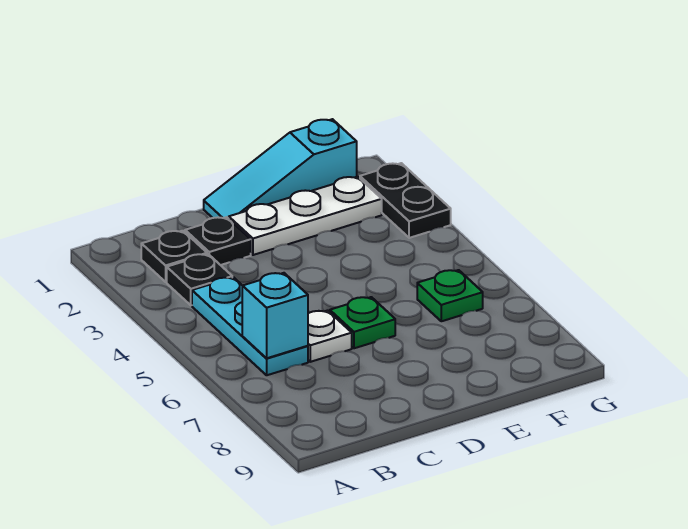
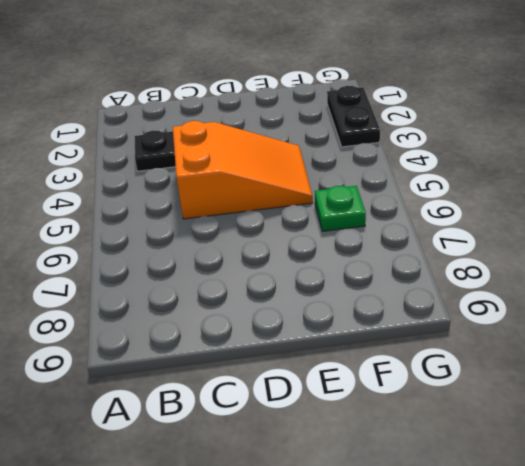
orange 2x3 slope [173,121,313,219] -> none
none -> black 1x1 plate [141,231,207,282]
none -> cyan 1x3 plate [192,277,308,375]

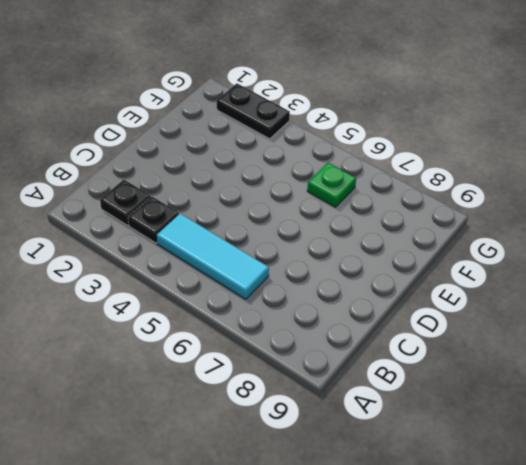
cyan 1x3 tile [157,214,269,299] -> cyan 1x3 plate [192,277,308,375]
none -> black 1x1 plate [185,217,251,265]
none -> white 1x1 plate [308,310,352,362]

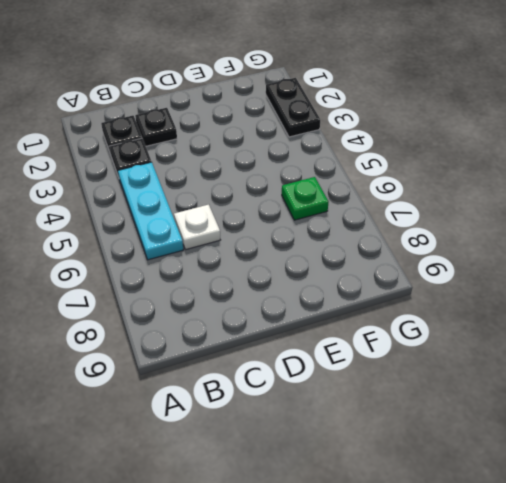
none -> cyan 1x3 slope [204,119,357,219]
none -> white 1x3 plate [229,177,382,255]

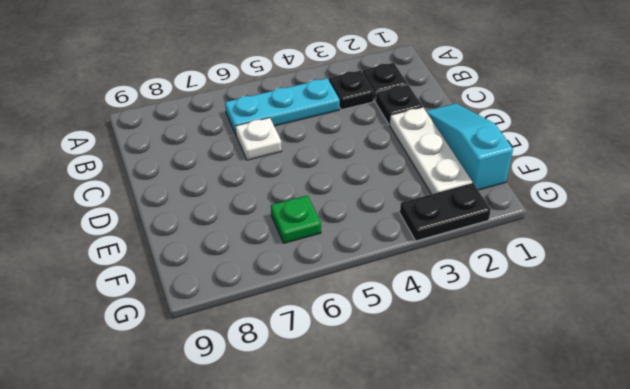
none -> green 1x1 plate [330,297,395,348]
none -> cyan 1x1 brick [242,273,308,358]

